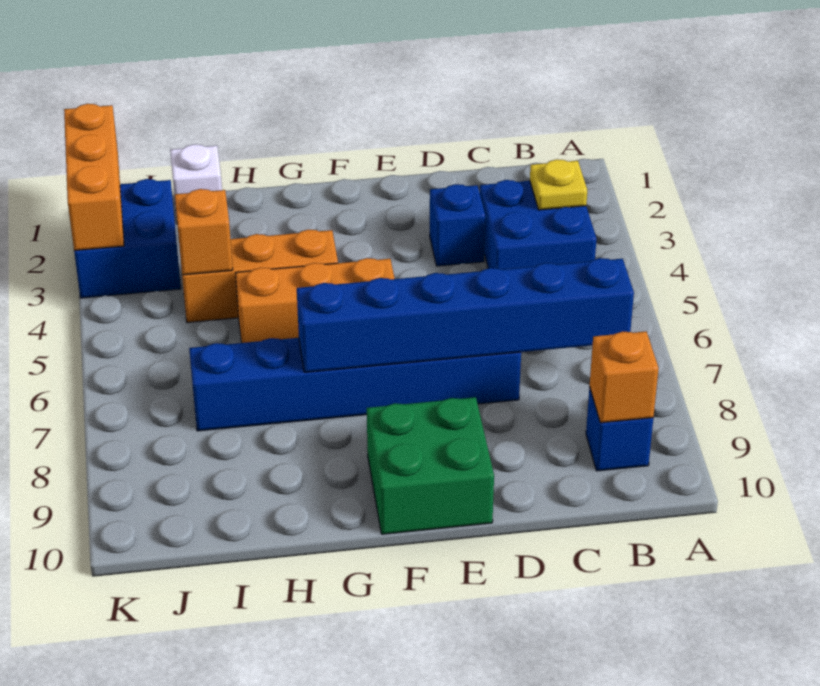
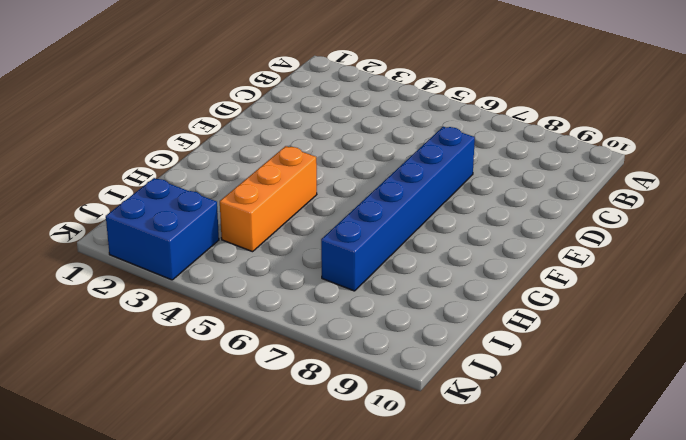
none -> blue 2x2 brick [480,180,597,269]
none -> blue 1x1 brick [586,387,653,471]
none -> blue 1x1 brick [430,184,485,266]

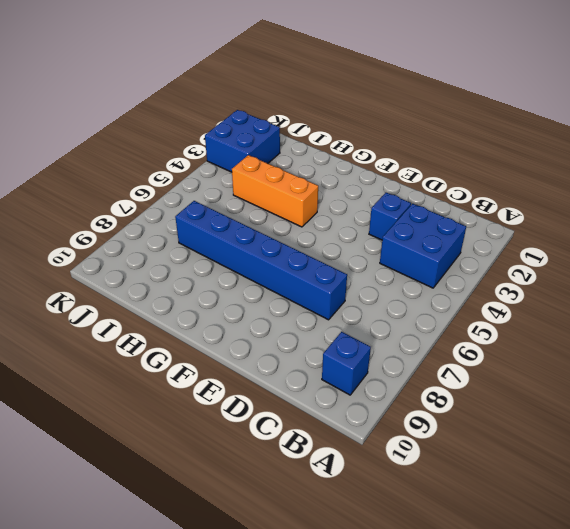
none -> green 2x2 brick [367,397,494,534]
none -> orange 1x3 brick [236,258,395,343]
none -> white 1x1 brick [170,144,222,217]

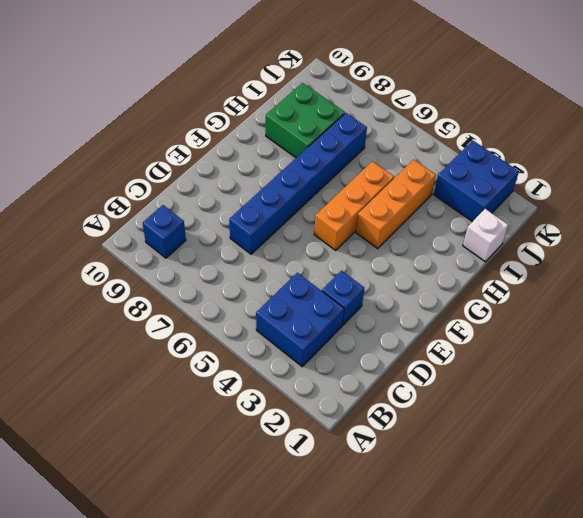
green 2x2 brick [266,83,345,158] -> green 2x2 brick moved to [367,397,494,534]
none -> yellow 1x1 plate [530,159,587,210]
none -> blue 1x6 brick [297,258,634,372]
none -> orange 1x1 brick [590,331,659,423]

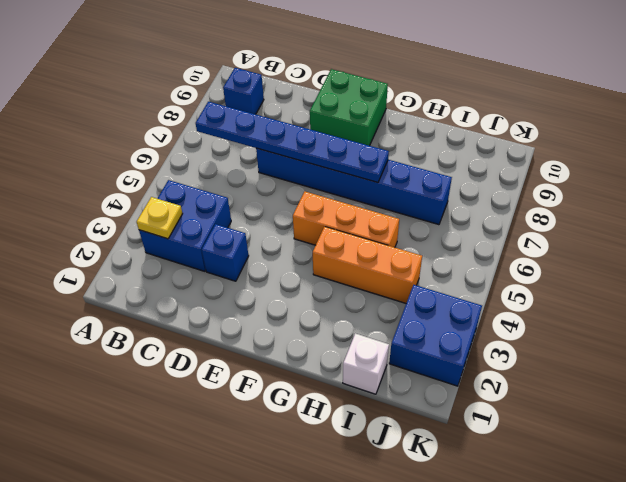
blue 1x6 plate [196,102,389,182] -> blue 1x6 brick [297,258,634,372]
none -> orange 1x1 brick [590,331,659,423]
none -> orange 1x1 brick [175,189,233,275]
none -> orange 1x3 brick [64,104,124,251]

